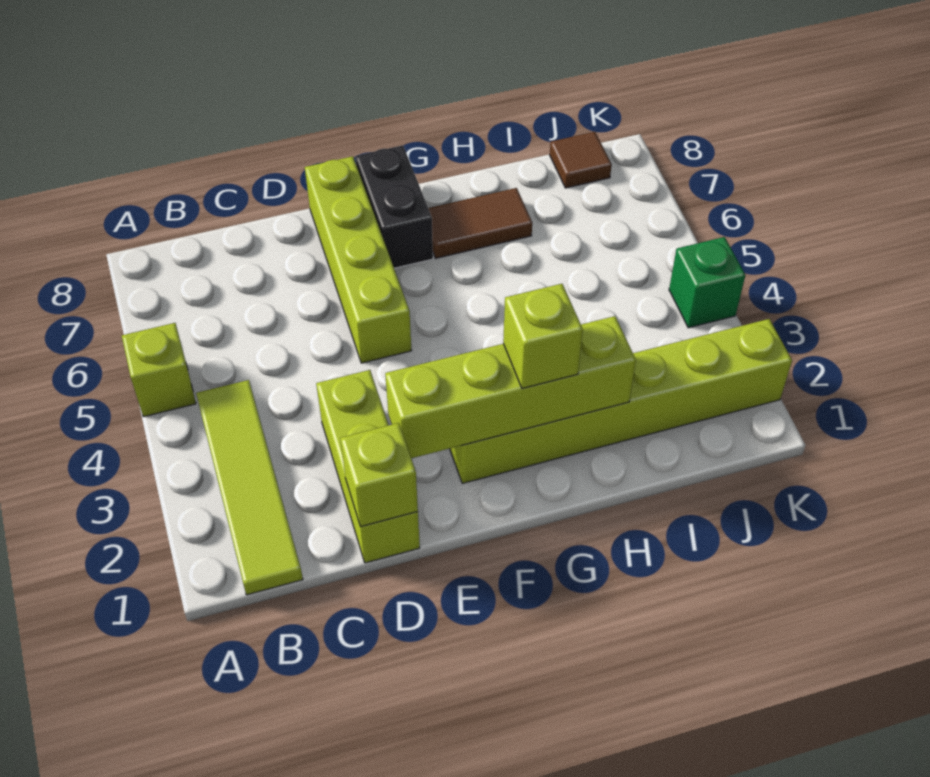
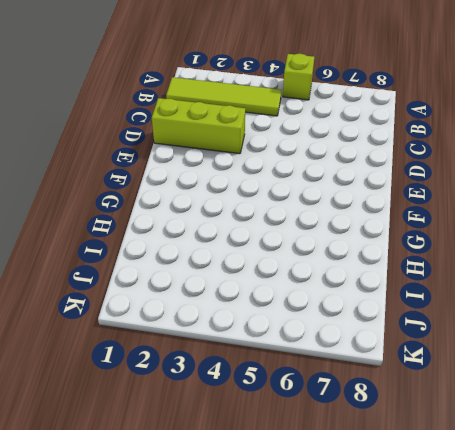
none -> lime 1x4 brick [305,156,412,363]
none -> lime 1x6 brick [450,319,792,483]
none -> black 1x2 brick [356,145,433,268]

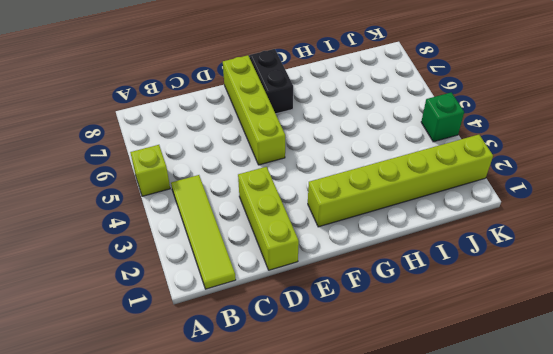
none -> brown 1x2 tile [428,188,532,258]
none -> brown 1x1 tile [550,132,612,188]
none -> lime 1x1 brick [341,423,418,527]

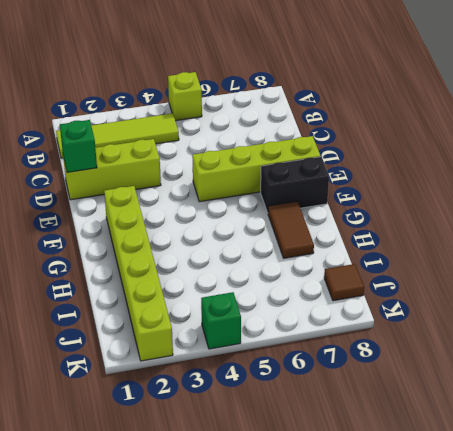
green 1x1 brick [60,120,97,172] -> lime 1x1 brick [341,423,418,527]
none -> lime 1x4 brick [385,316,636,458]
none -> lime 1x1 brick [503,284,583,388]

